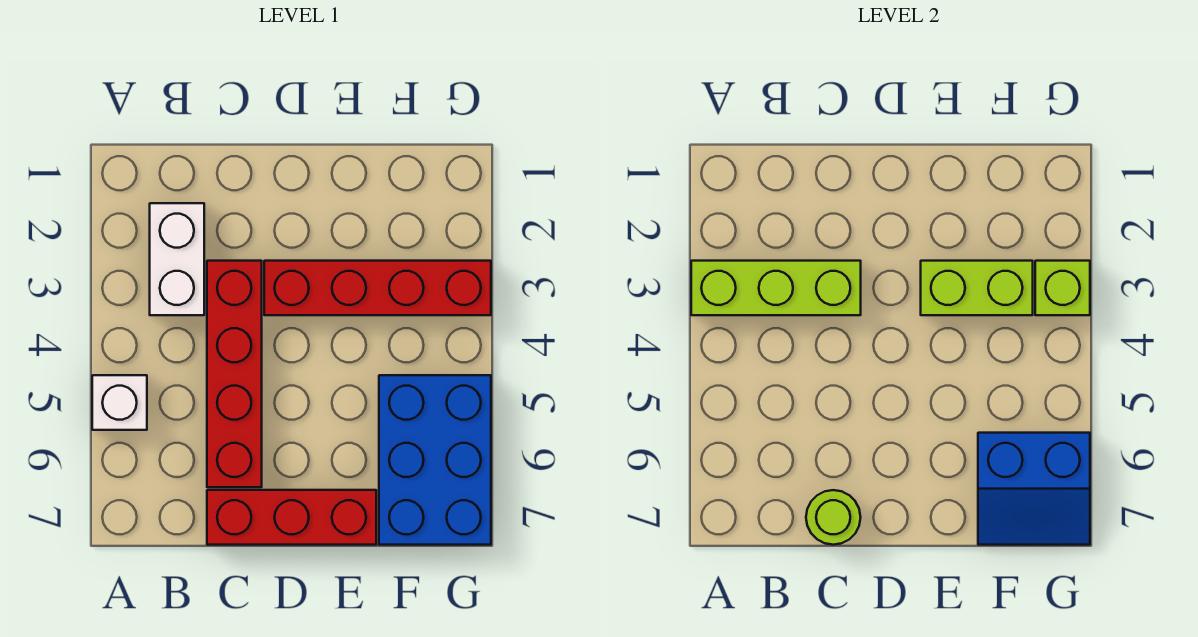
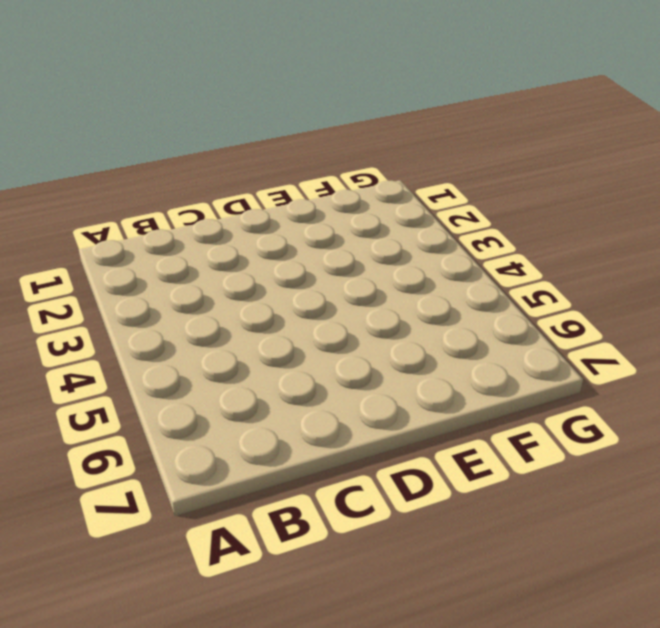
none -> white 1x1 brick [92,375,147,430]
none -> white 1x2 brick [150,203,204,315]

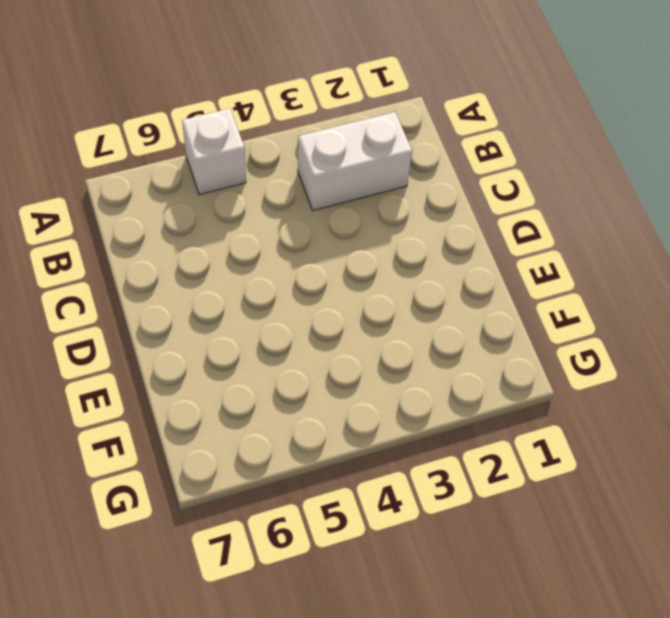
none -> red 1x4 brick [207,261,262,487]
none -> red 1x3 brick [207,490,376,545]

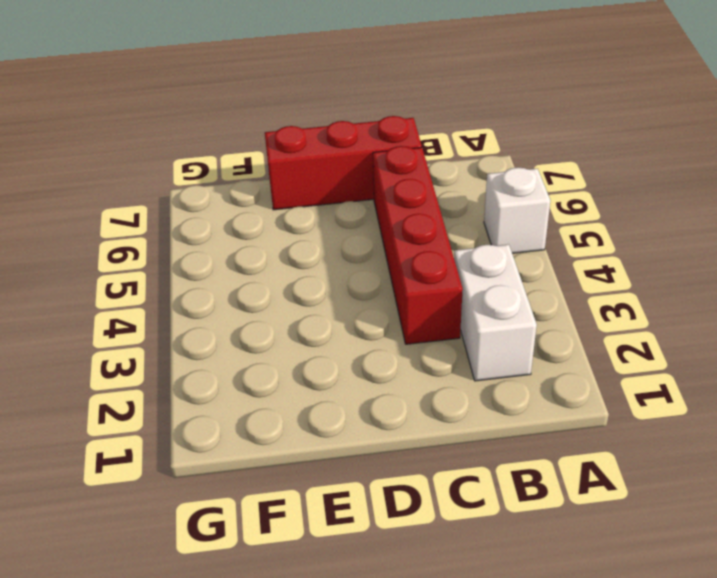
none -> red 1x4 brick [264,261,491,315]
none -> blue 2x3 brick [379,375,491,545]

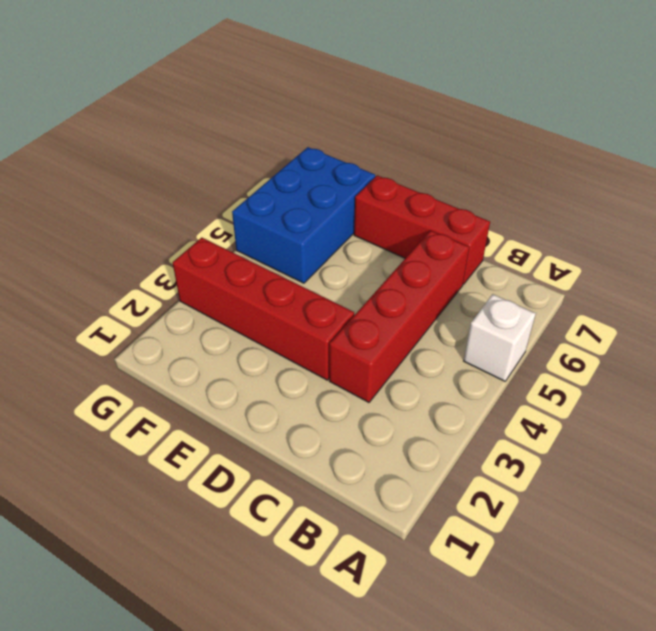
none -> white 1x2 brick [150,203,204,315]
none -> lime 1x3 brick [691,261,861,315]

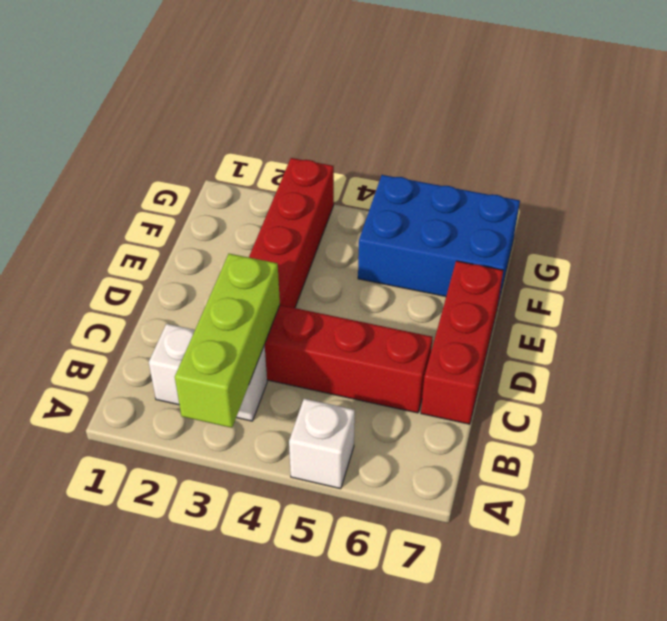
none -> lime 1x1 round brick [806,490,861,545]
none -> lime 1x2 brick [921,261,1033,315]

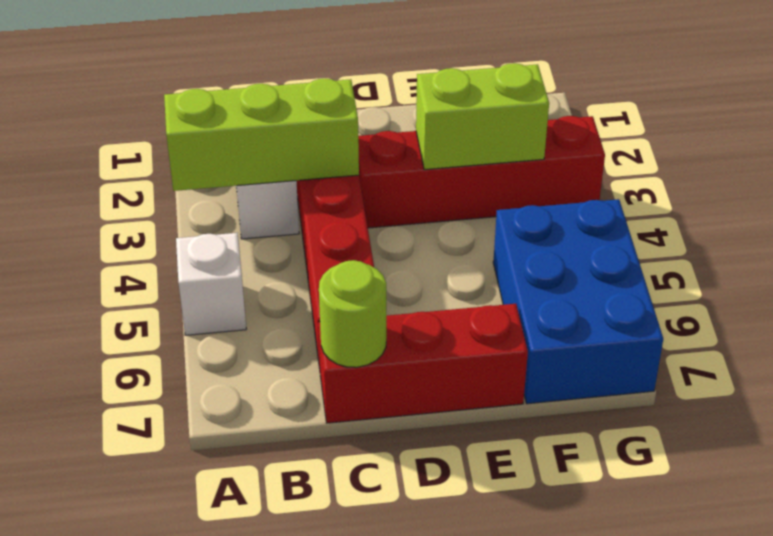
none -> blue 2x2 slope [978,433,1090,545]
none -> lime 1x1 brick [1035,261,1090,315]

